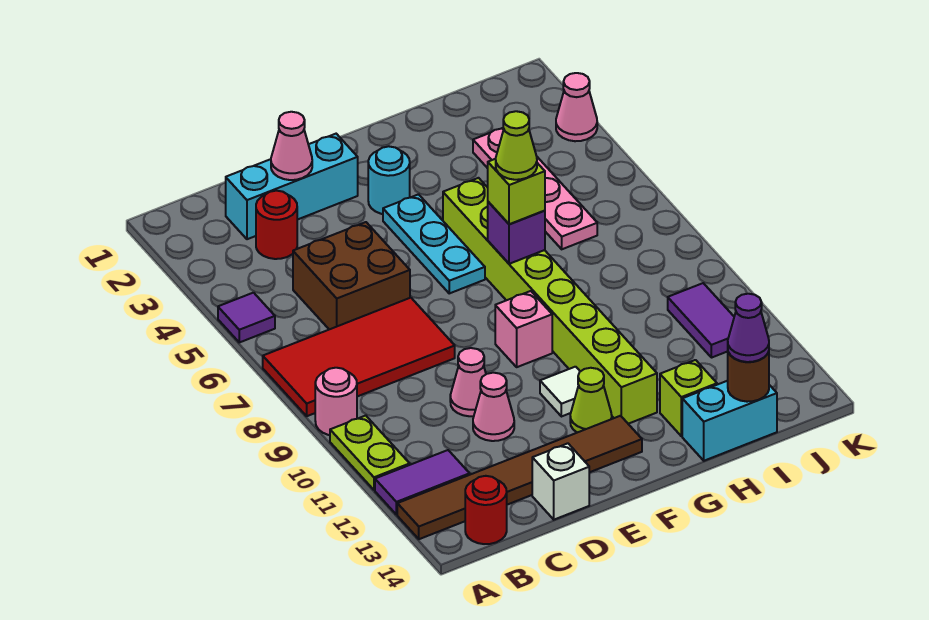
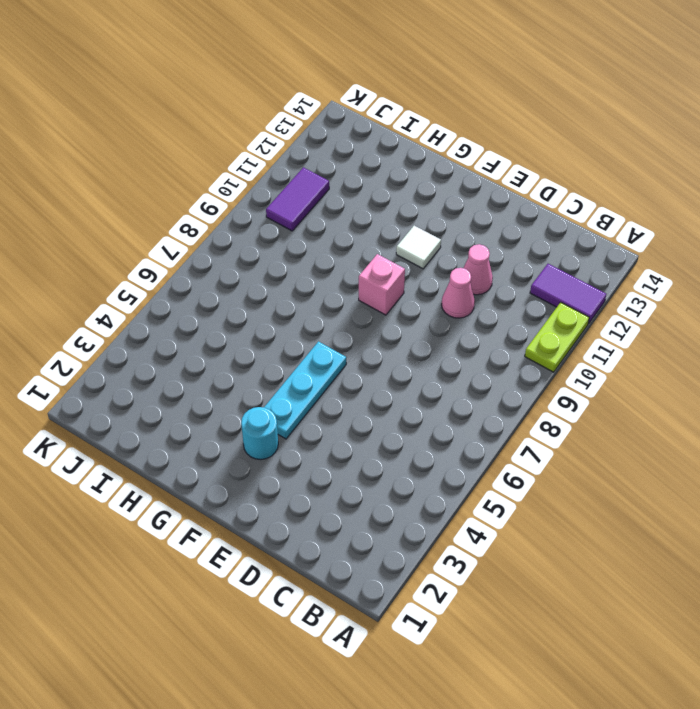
none -> purple 1x1 tile [218,293,275,342]
none -> red 2x4 tile [263,298,455,416]
none -> pink 1x1 round brick [315,368,357,435]
none -> brown 1x6 tile [397,416,642,539]

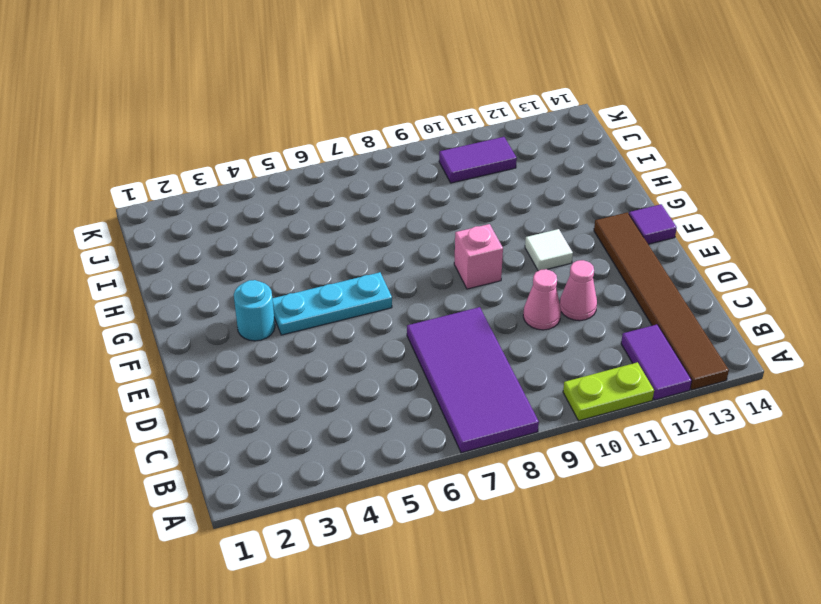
purple 2x4 tile [407,307,539,453] -> red 2x4 tile [263,298,455,416]
purple 1x1 tile [629,204,677,244] -> purple 1x1 tile moved to [218,293,275,342]
none -> pink 1x1 round brick [315,368,357,435]
none -> red 1x1 round brick [465,476,507,544]
none -> cyan 1x3 brick [226,134,358,239]
none -> red 1x1 round brick [256,191,297,259]

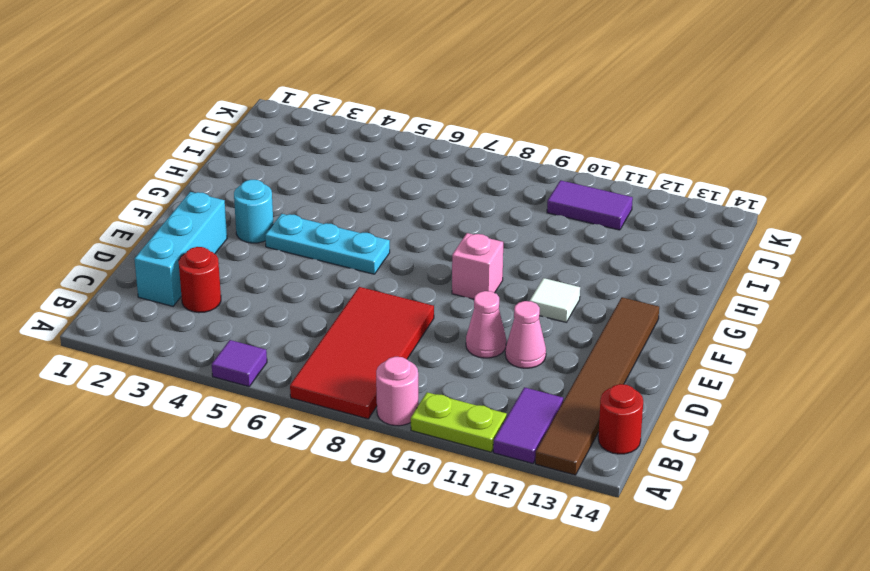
none -> brown 2x2 brick [293,222,410,329]
none -> white 1x1 brick [532,443,589,520]
none -> lime 1x1 cone [570,368,612,433]
none -> lime 1x8 brick [443,178,657,424]

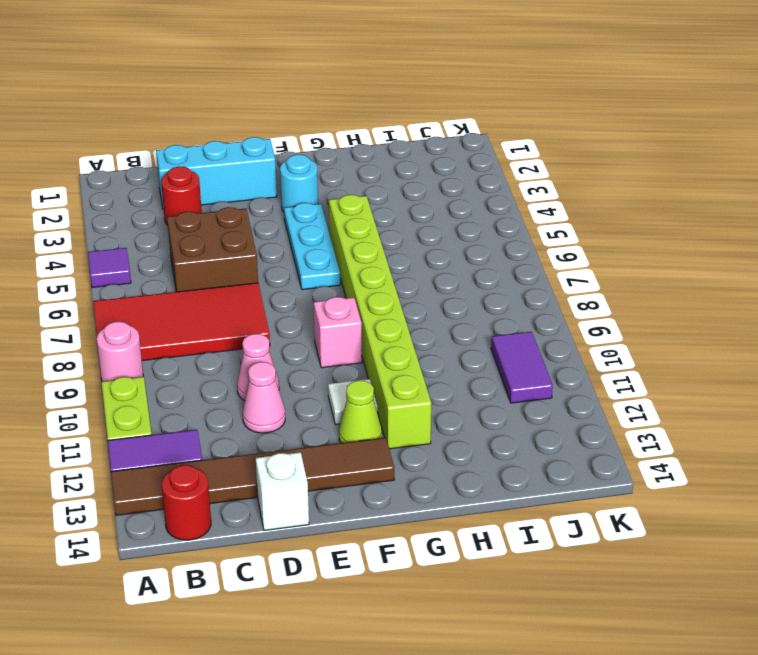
none -> lime 1x1 brick [660,360,717,436]
none -> cyan 1x2 brick [682,381,777,461]
none -> pink 1x4 plate [473,128,597,249]
none -> pink 1x1 cone [556,73,597,141]

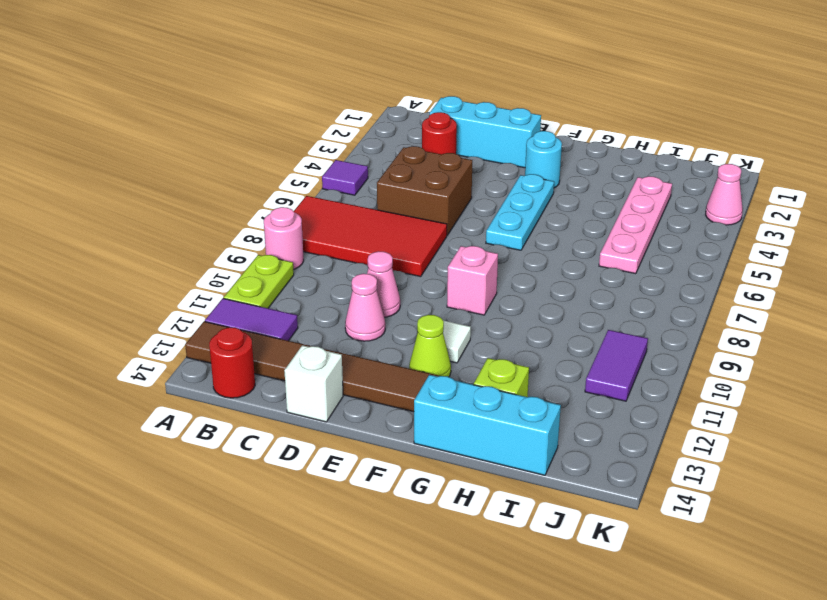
cyan 1x3 brick [414,375,561,475] -> cyan 1x2 brick [682,381,777,461]
none -> lime 1x8 brick [443,178,657,424]
none -> pink 1x1 cone [271,112,312,180]
none -> purple 1x1 brick [488,202,545,264]
none -> brown 1x1 round brick [728,351,769,402]

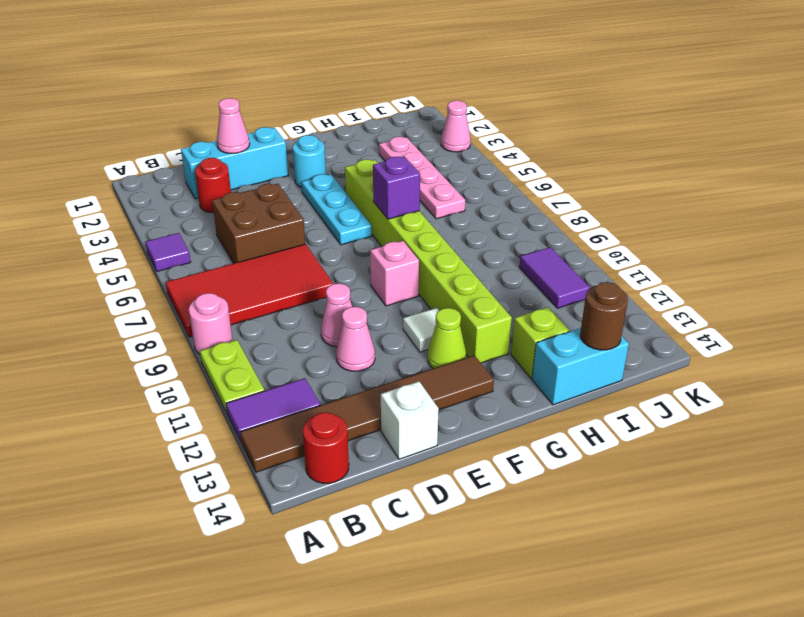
none -> lime 1x1 brick [488,159,545,224]
none -> purple 1x1 cone [728,294,769,362]
none -> lime 1x1 cone [496,111,537,180]

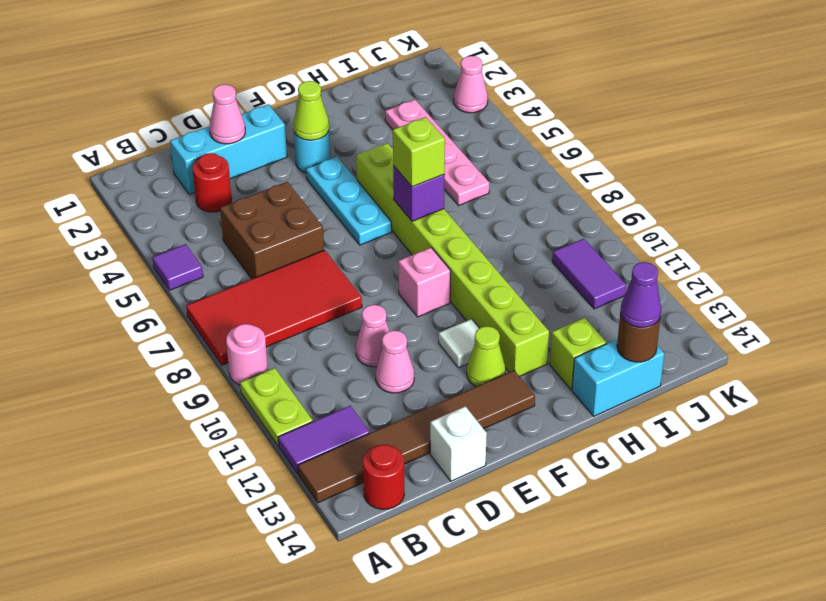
lime 1x1 cone [294,81,329,140] -> lime 1x1 cone moved to [496,111,537,180]

